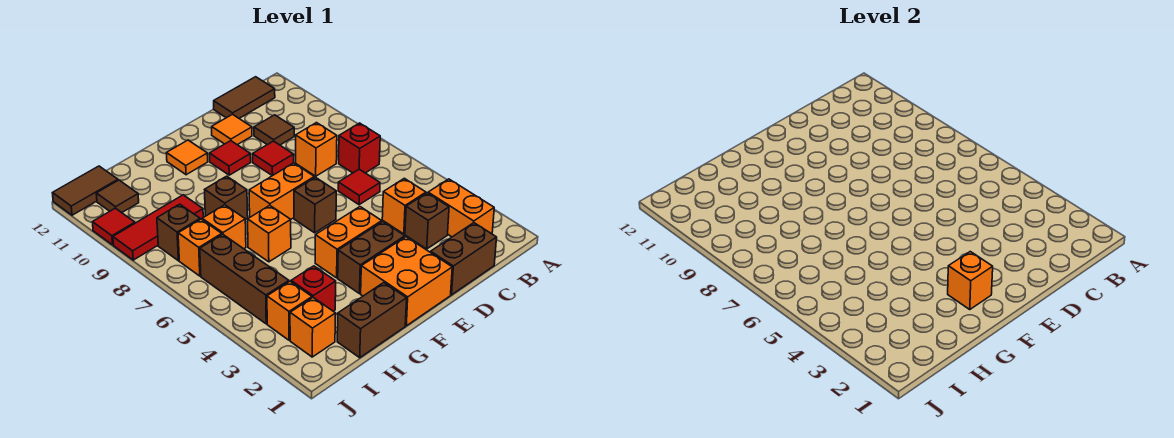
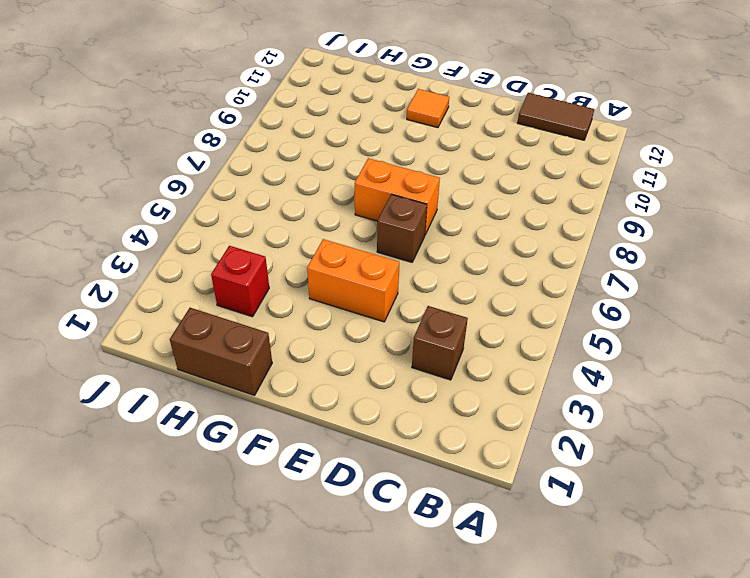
none -> orange 1x2 brick [428,179,494,237]
none -> red 1x1 brick [339,123,380,173]
none -> brown 1x2 brick [431,223,497,295]
none -> orange 1x1 brick [382,178,426,234]

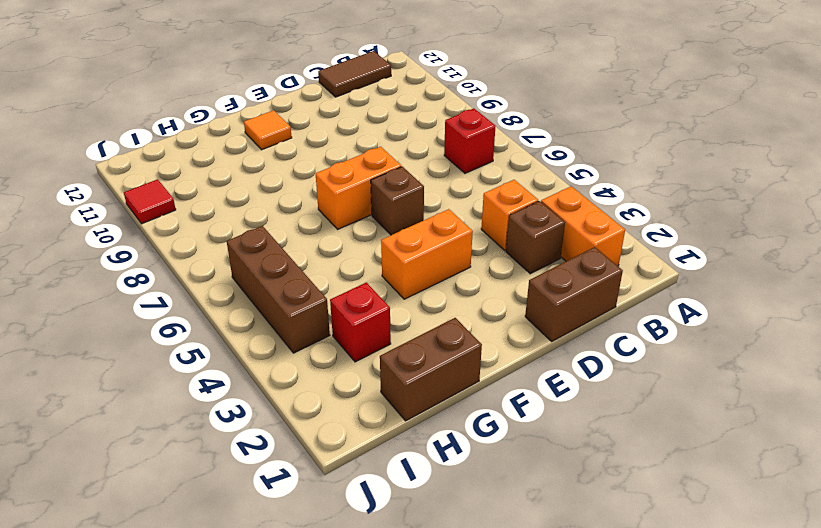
none -> red 1x1 tile [338,169,380,205]
none -> orange 1x1 brick [296,123,337,176]
none -> brown 1x1 tile [254,115,294,145]
none -> red 1x1 tile [253,141,294,176]

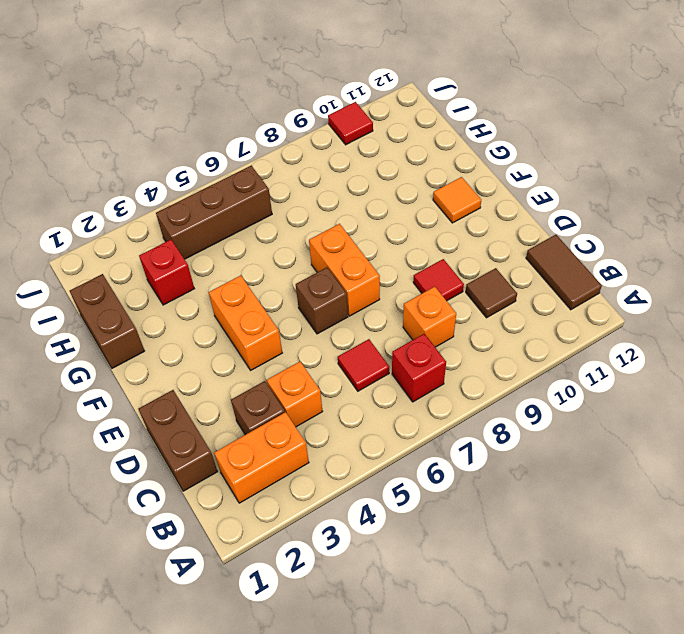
none -> orange 1x1 tile [212,114,252,145]
none -> orange 2x2 brick [361,237,452,326]
none -> brown 1x2 brick [338,222,405,294]
none -> red 1x1 tile [209,141,251,175]

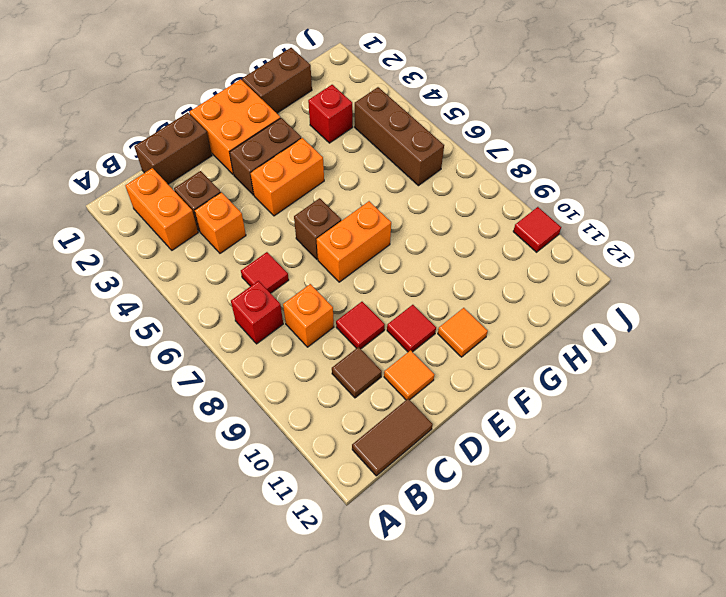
none -> orange 1x1 brick [248,205,291,262]
none -> brown 1x1 brick [205,176,248,220]
none -> orange 1x1 brick [202,205,246,249]
none -> red 1x3 tile [113,195,203,260]

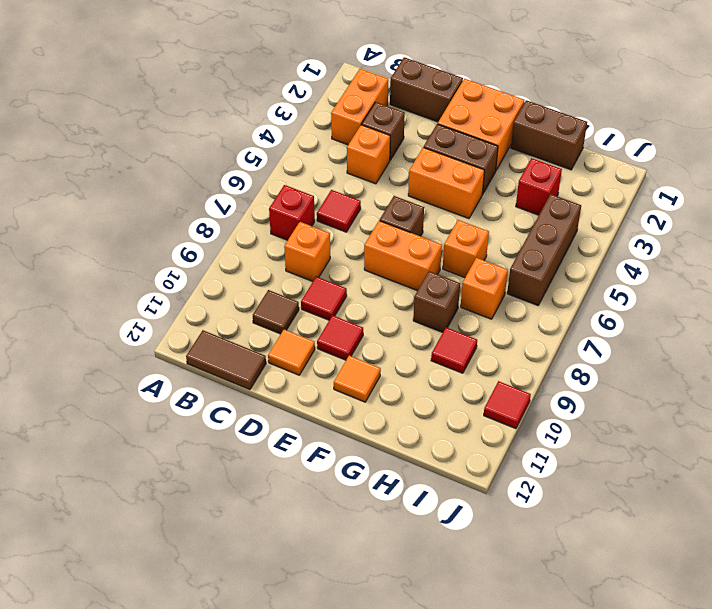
red 1x1 tile [431,327,477,373] -> red 1x3 tile [113,195,203,260]
none -> orange 1x1 brick [290,298,336,357]
none -> orange 1x1 brick [267,281,312,340]
none -> orange 1x1 brick [178,219,222,276]
none -> brown 1x1 brick [157,204,200,261]

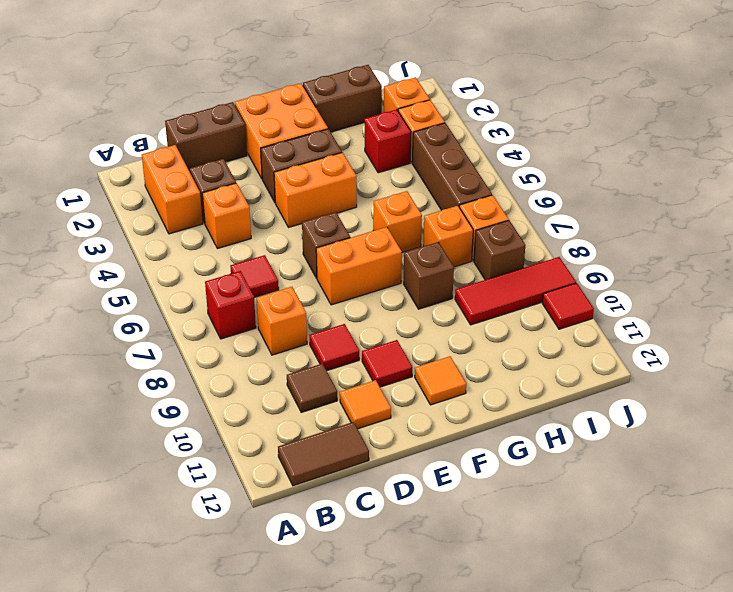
none -> brown 1x1 tile [96,180,139,213]
none -> brown 1x2 tile [53,166,118,215]
none -> orange 1x1 brick [948,252,993,309]

